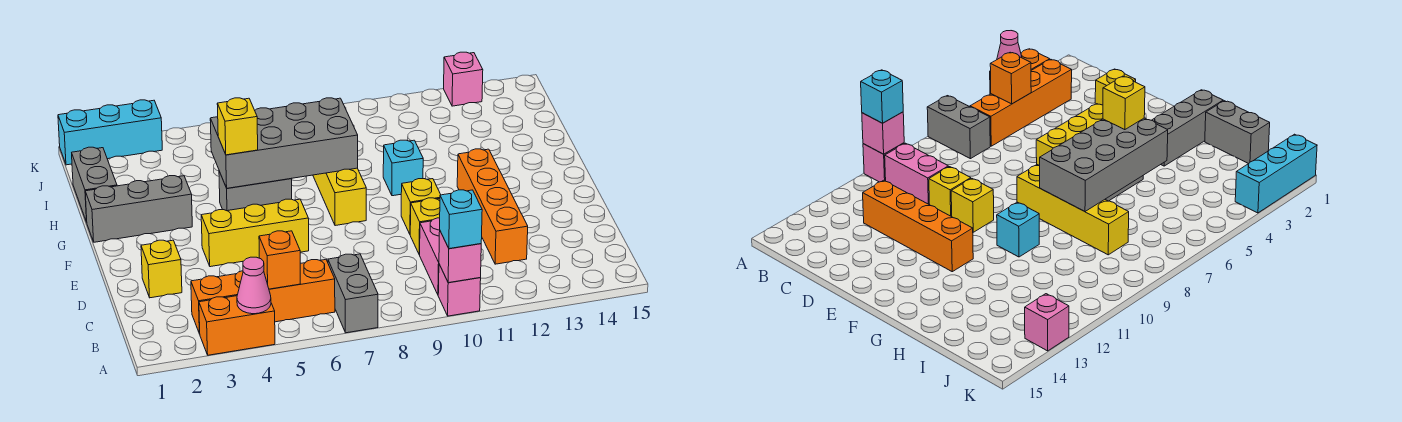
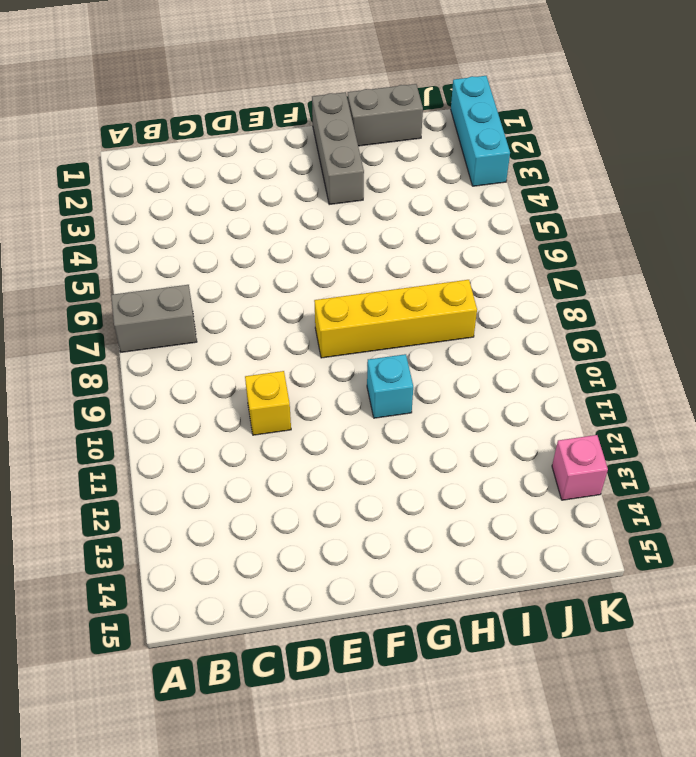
none -> orange 1x2 brick [199,296,275,355]
none -> pink 1x1 brick [438,264,481,316]
none -> orange 1x4 brick [191,260,335,334]

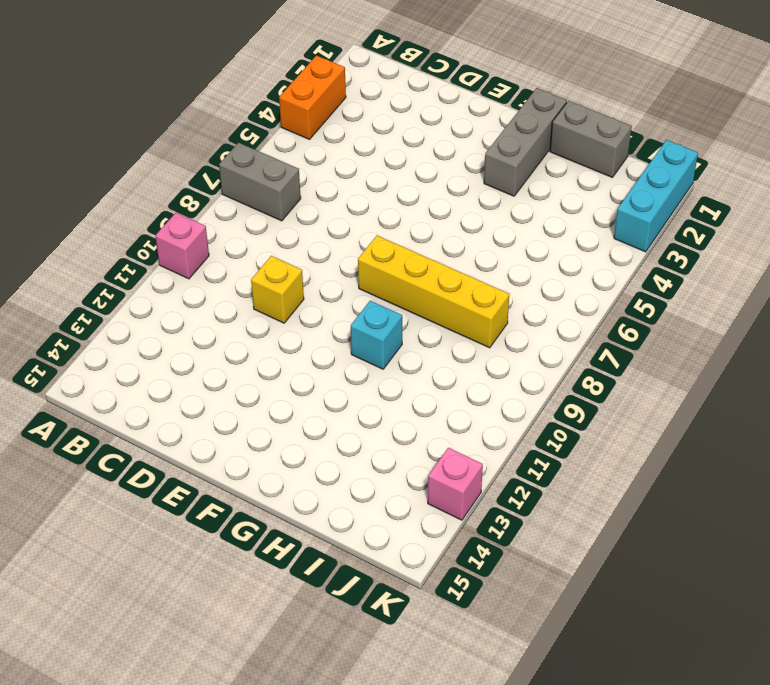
none -> orange 1x4 brick [191,260,335,334]
none -> pink 1x2 brick [419,218,440,294]
none -> orange 1x4 brick [457,149,528,264]

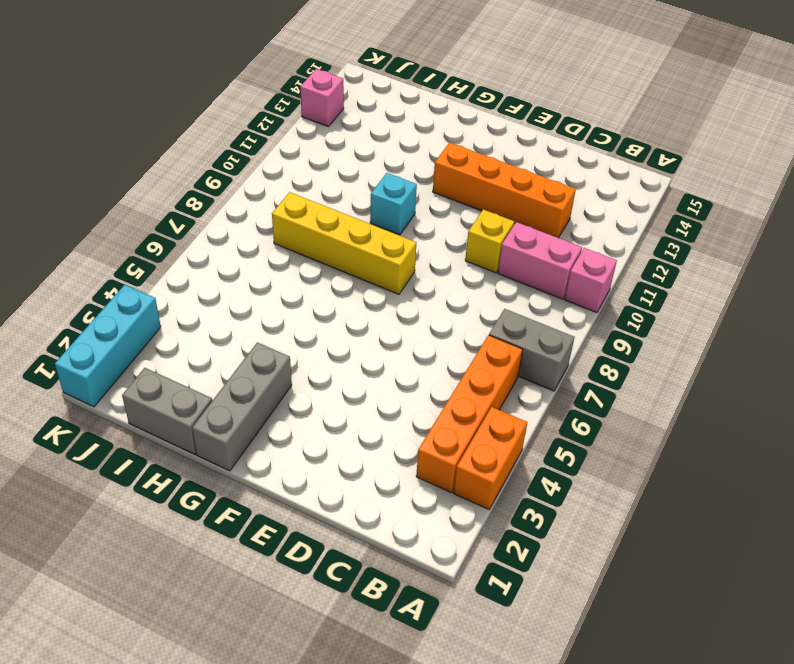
none -> yellow 1x1 brick [141,240,182,298]
none -> yellow 1x3 brick [201,199,309,267]
none -> yellow 1x1 brick [401,179,441,234]

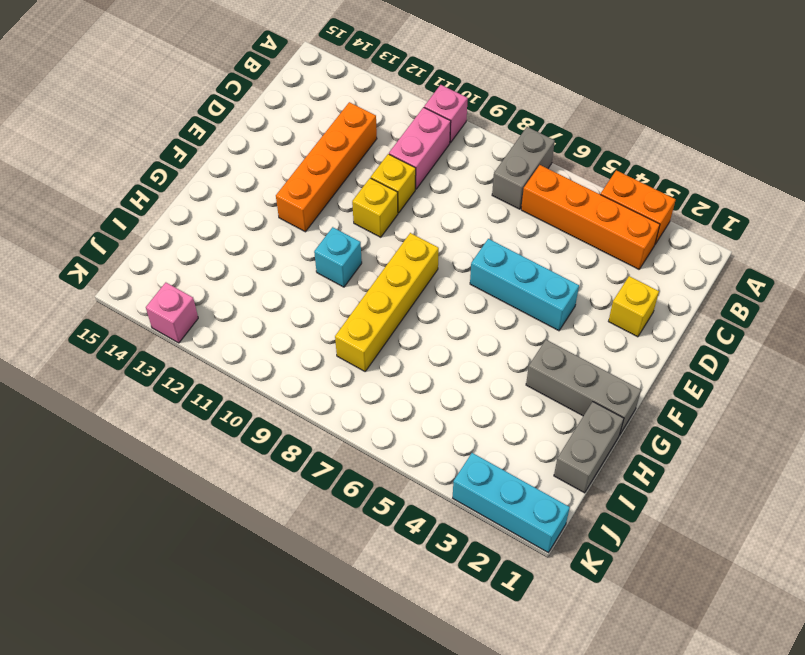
cyan 1x3 brick [470,239,579,331] -> yellow 1x3 brick [201,199,309,267]
none -> grey 1x2 brick [219,171,292,211]
none -> pink 1x1 cone [237,257,271,314]
none -> pink 1x1 brick [439,231,481,283]

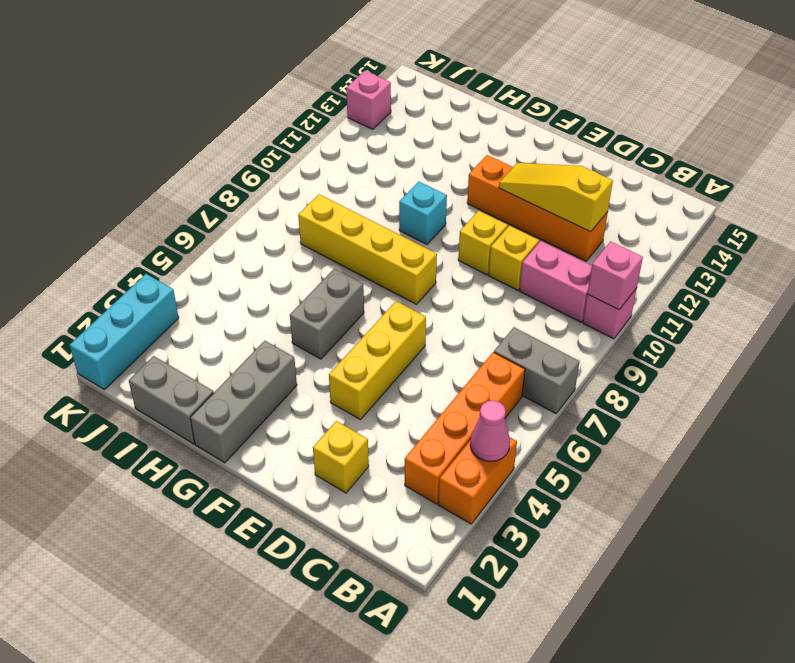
yellow 1x3 slope [499,163,613,232] -> none
none -> orange 1x1 brick [259,231,301,289]
none -> grey 2x4 brick [210,98,358,188]
none -> cyan 1x1 brick [440,190,482,249]

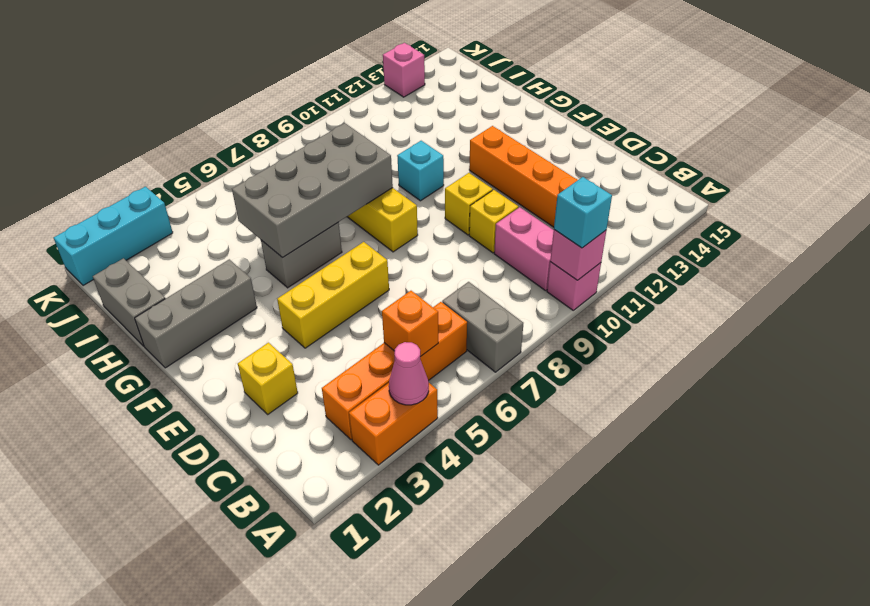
none -> yellow 1x1 brick [217,98,258,155]

